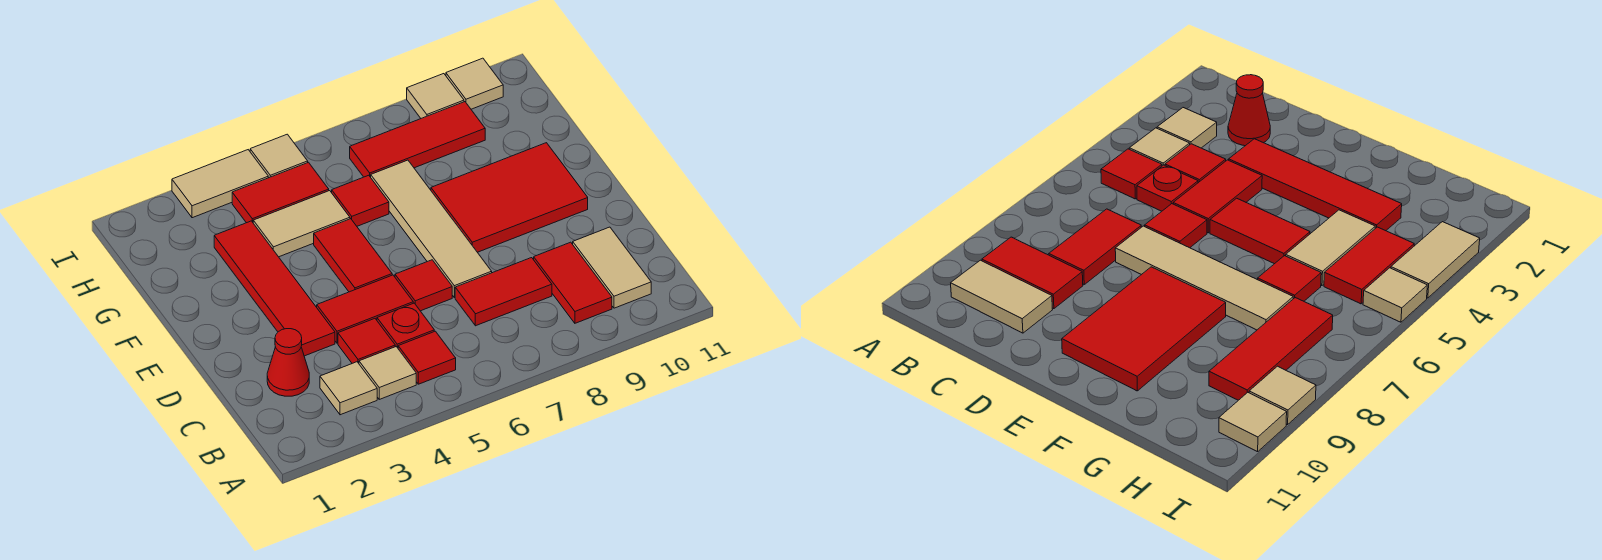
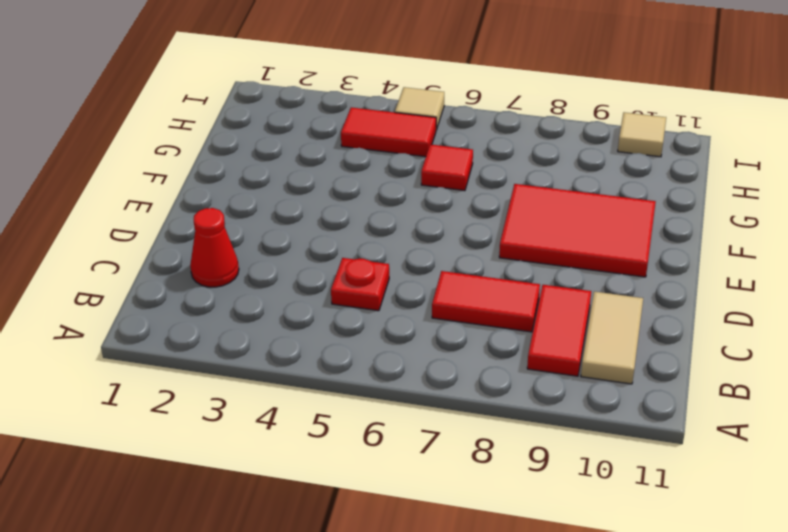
none -> tan 1x1 tile [320,362,377,415]
none -> tan 1x1 tile [359,347,416,399]
none -> red 1x1 tile [398,331,456,384]

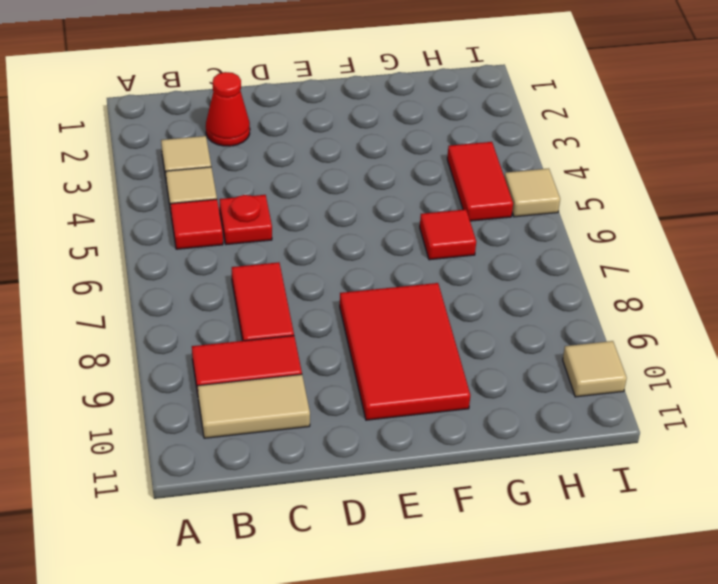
none -> red 1x1 tile [338,319,395,363]
none -> red 1x4 tile [214,221,335,356]
none -> red 1x2 tile [317,275,413,343]

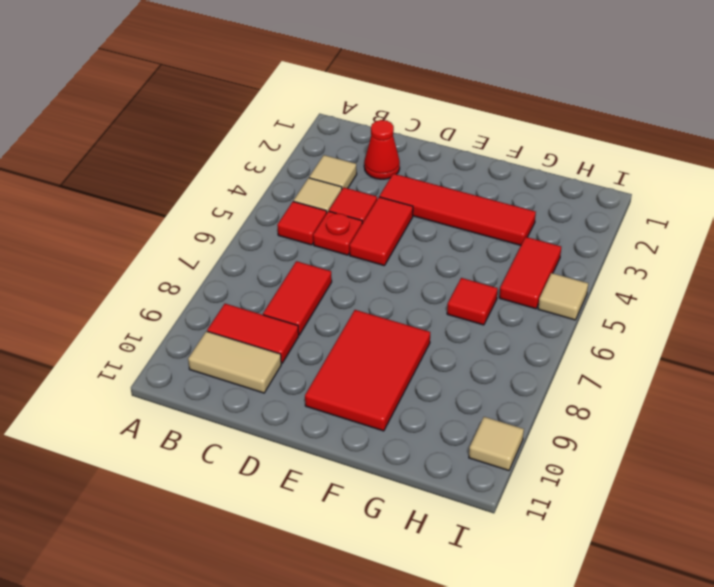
none -> red 1x1 tile [395,260,452,311]
none -> tan 1x4 tile [371,160,492,298]
none -> red 1x2 tile [314,219,392,292]

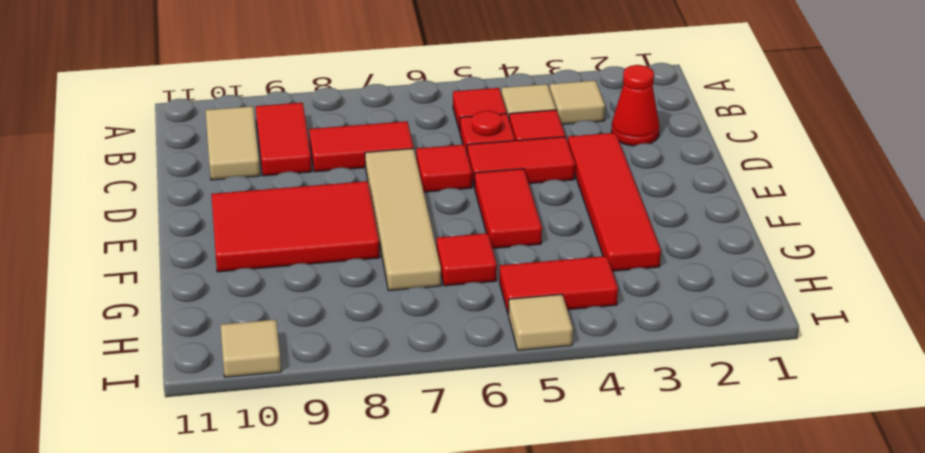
none -> tan 1x2 tile [253,191,350,257]
none -> red 1x3 tile [350,102,485,177]
none -> tan 1x2 tile [172,150,268,218]

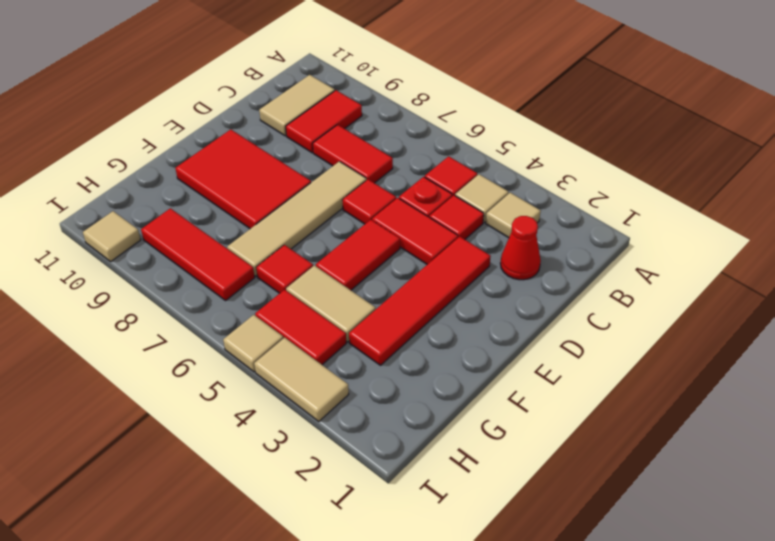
none -> tan 1x1 tile [407,74,464,118]

